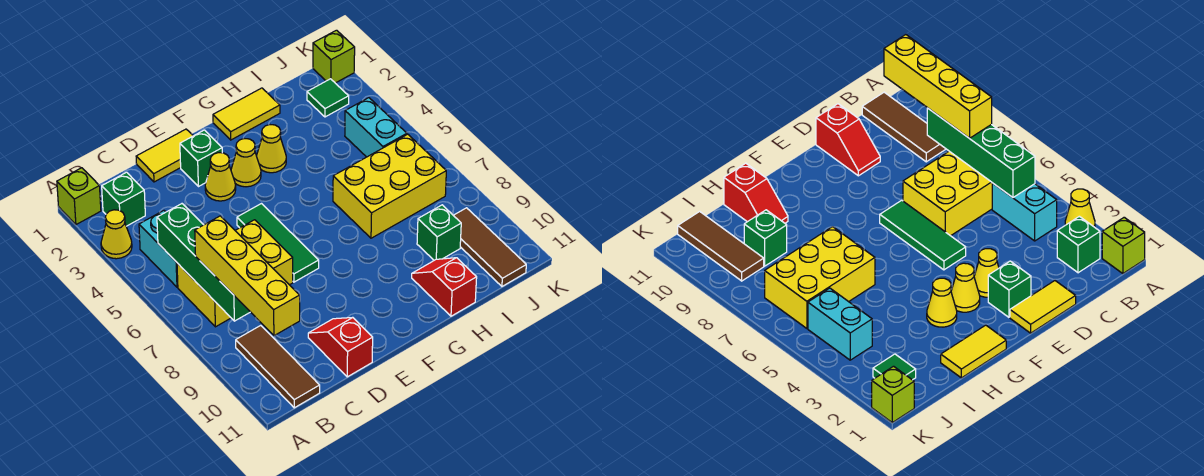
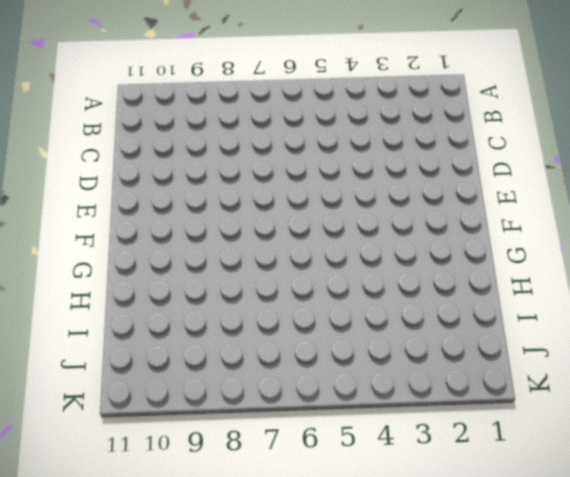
none -> lime 1x1 brick [57,168,101,225]
none -> yellow 1x1 cone [101,210,132,259]
none -> green 1x1 brick [102,172,145,226]

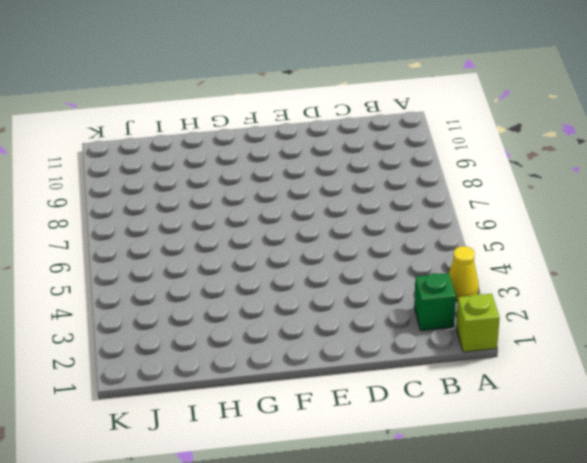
none -> cyan 1x2 brick [139,211,178,287]
none -> yellow 2x3 brick [177,220,293,327]
none -> brown 1x3 tile [236,325,320,408]

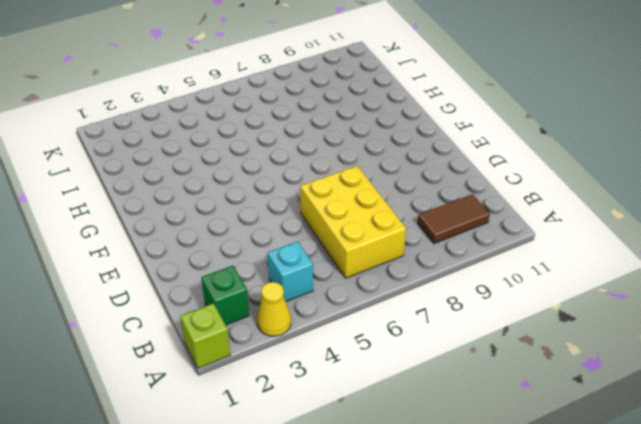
cyan 1x1 brick [268,241,313,302] -> cyan 1x2 brick [139,211,178,287]
brown 1x2 tile [418,194,490,244] -> brown 1x3 tile [236,325,320,408]
none -> yellow 1x2 tile [136,129,193,182]
none -> red 1x2 slope [308,318,373,377]
none -> green 1x1 brick [180,130,222,187]

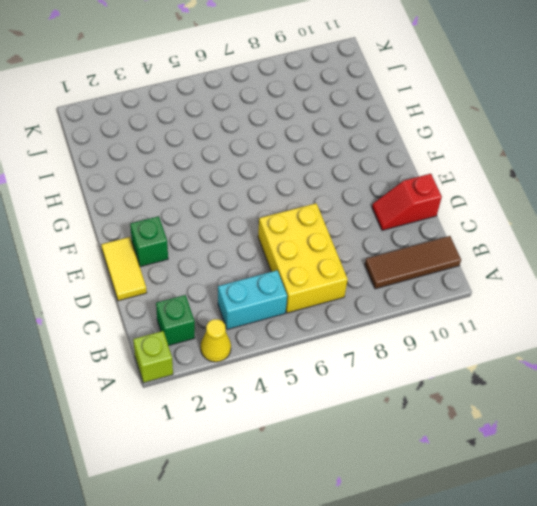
none -> yellow 1x1 cone [205,153,236,201]
none -> green 1x3 tile [237,204,319,282]
none -> yellow 1x1 cone [231,139,261,187]

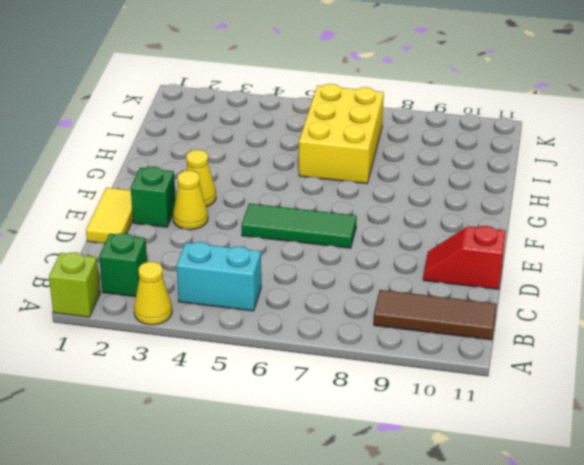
none -> yellow 2x3 brick [177,220,293,327]
none -> yellow 1x2 tile [213,88,280,140]
none -> yellow 1x1 cone [257,125,286,173]

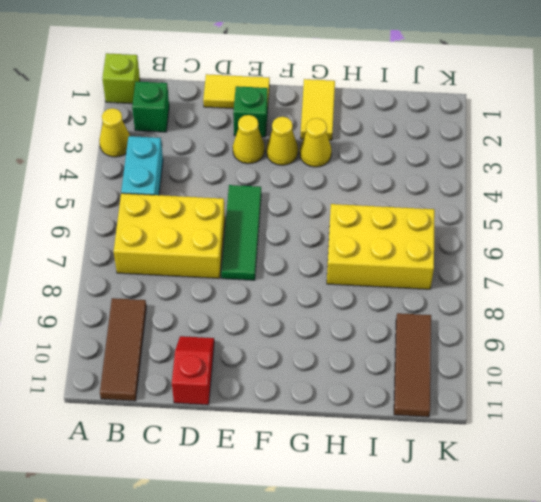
yellow 1x2 tile [301,79,335,140] -> yellow 1x2 tile turned to [213,88,280,140]
none -> red 1x2 slope [412,258,477,316]
none -> green 1x1 brick [417,205,461,260]
none -> green 1x1 tile [307,79,349,117]

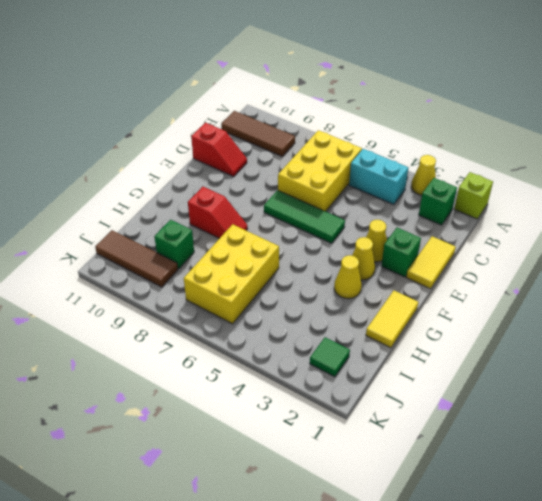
red 1x2 slope [188,187,248,239] -> red 1x2 slope moved to [412,258,477,316]
none -> cyan 1x2 brick [345,98,407,157]
none -> lime 1x1 brick [313,30,355,83]
none -> green 1x4 brick [157,204,250,321]

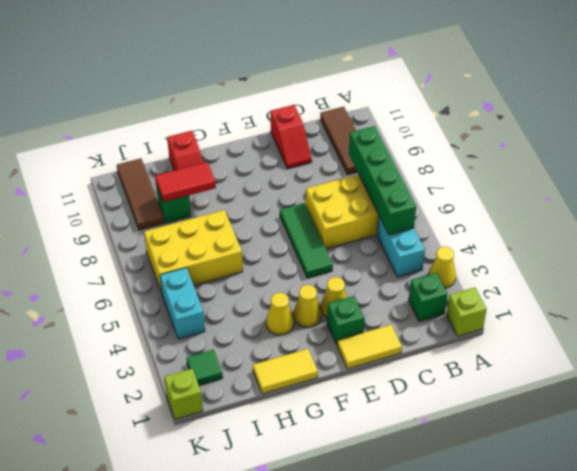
red 1x2 tile [155,162,216,202] -> none
none -> yellow 1x4 brick [195,216,300,336]

